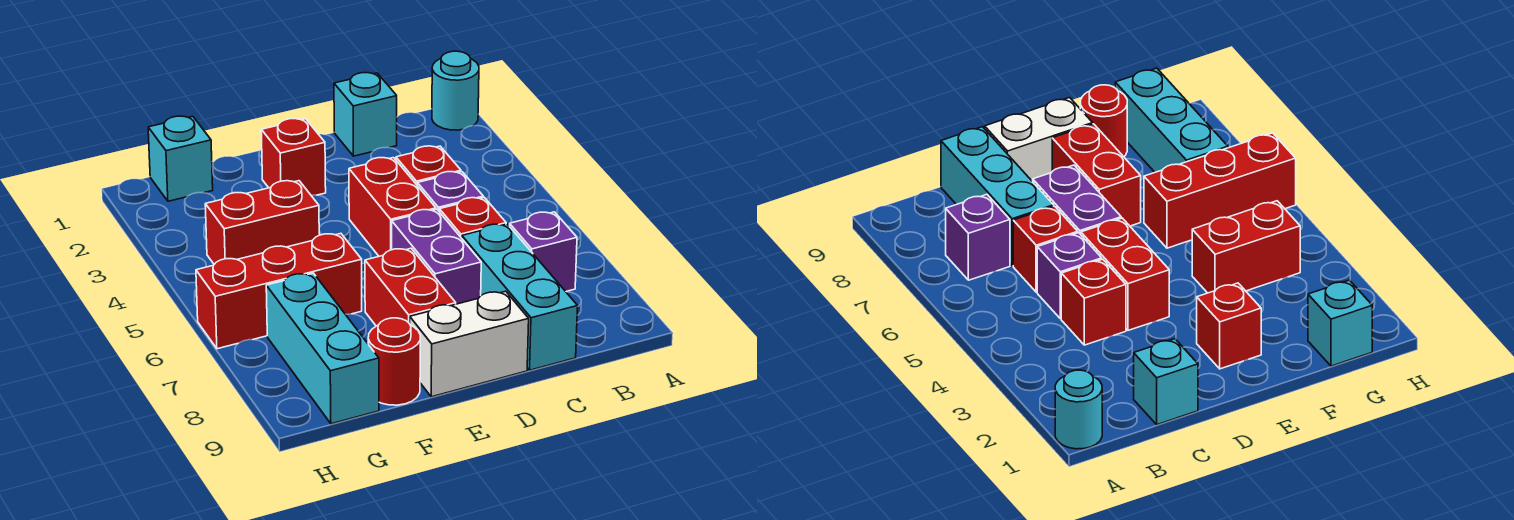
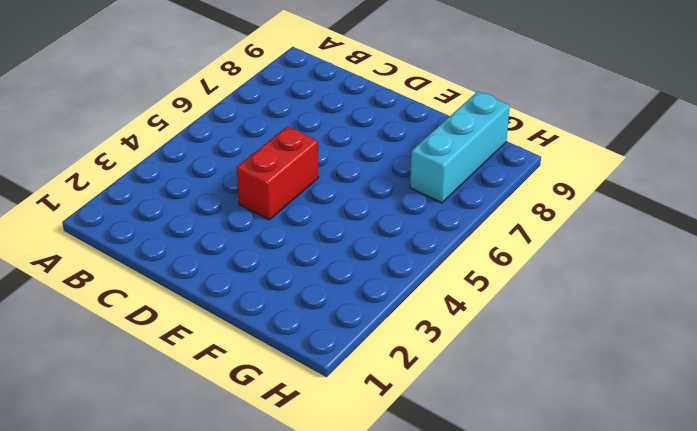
none -> cyan 1x1 round brick [432,51,479,130]
none -> purple 1x1 brick [510,212,577,292]
none -> cyan 1x1 brick [334,73,397,156]

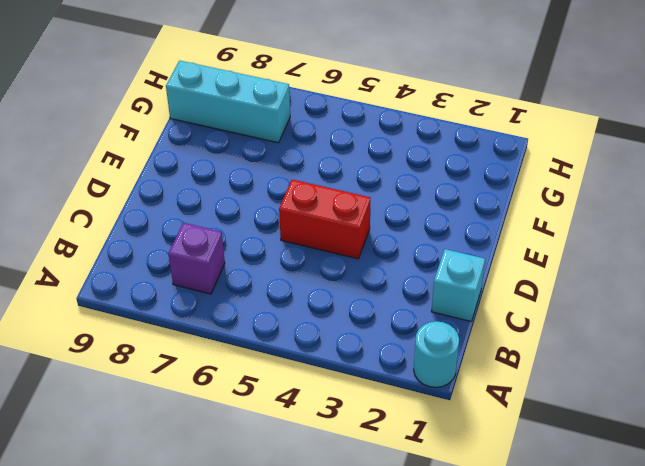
none -> red 1x1 brick [396,146,461,185]
none -> purple 1x1 brick [417,172,483,211]
none -> red 1x1 brick [439,197,506,238]

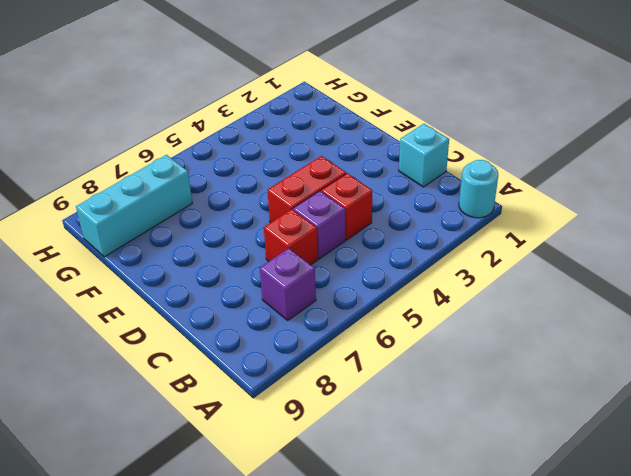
none -> cyan 1x3 brick [462,224,578,370]
none -> purple 1x2 brick [392,209,481,304]
none -> white 1x2 brick [410,291,529,397]

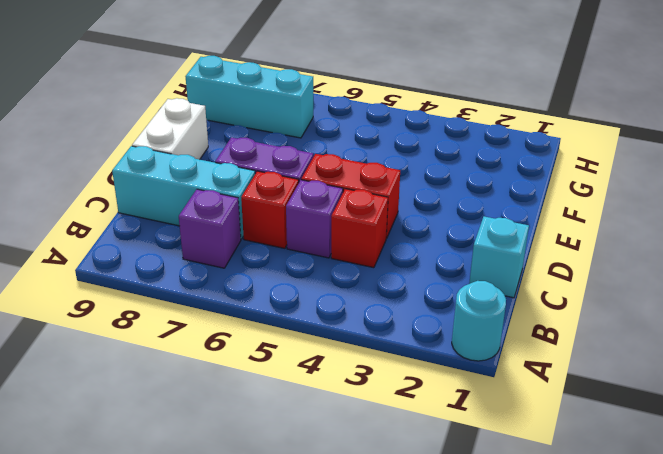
none -> red 1x1 brick [261,119,326,195]
none -> red 1x2 brick [365,248,456,326]
none -> red 1x2 brick [205,181,319,264]

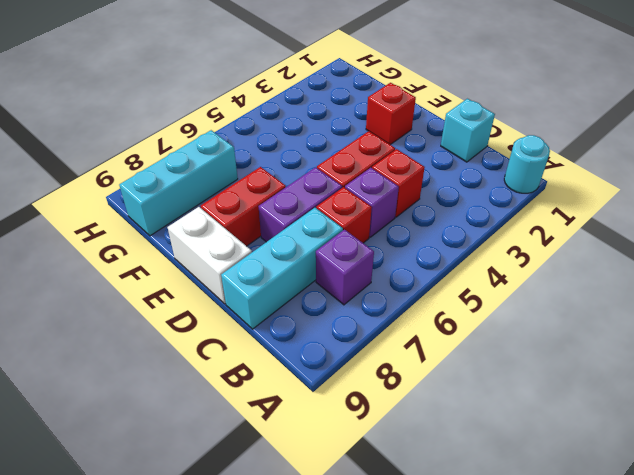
none -> red 1x2 brick [205,181,319,264]
none -> red 1x3 brick [196,234,362,349]
none -> red 1x1 round brick [368,318,420,405]

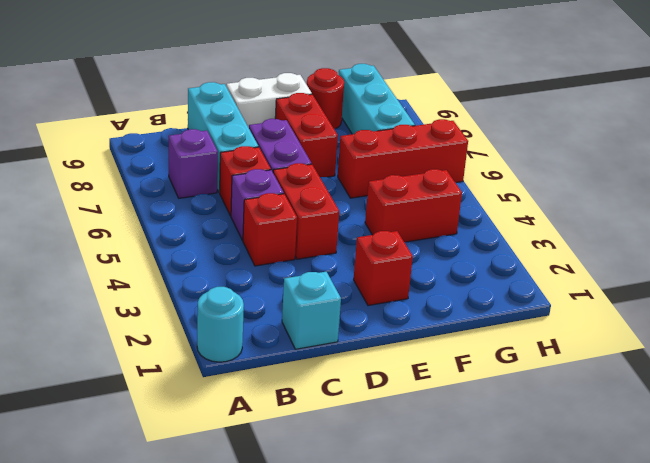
none -> cyan 1x1 brick [148,116,213,201]

